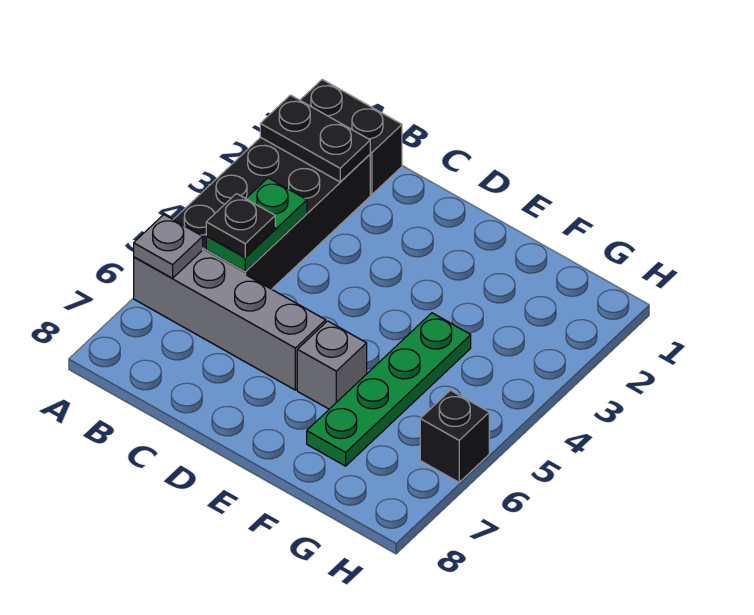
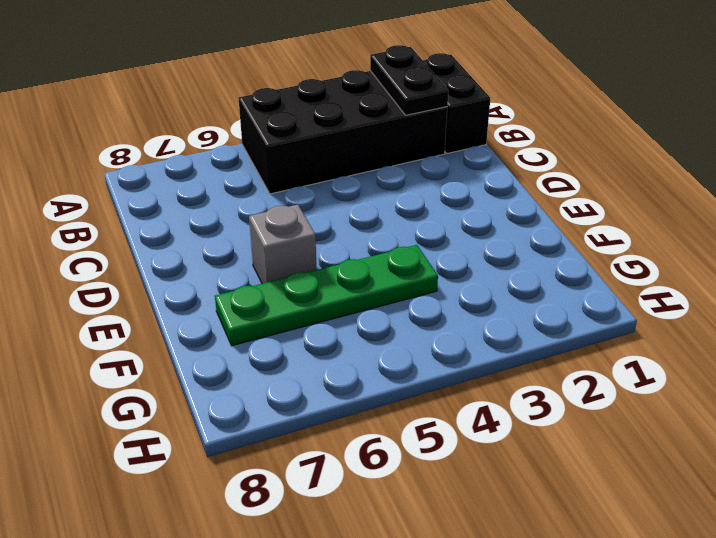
none -> grey 1x4 brick [134,250,326,390]
none -> black 1x1 brick [420,390,489,482]

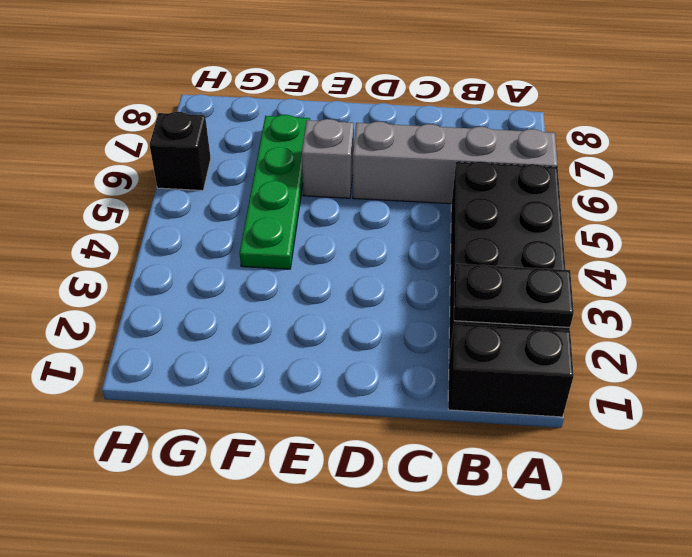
none -> grey 1x1 plate [134,215,203,278]
none -> green 1x2 plate [206,178,307,271]

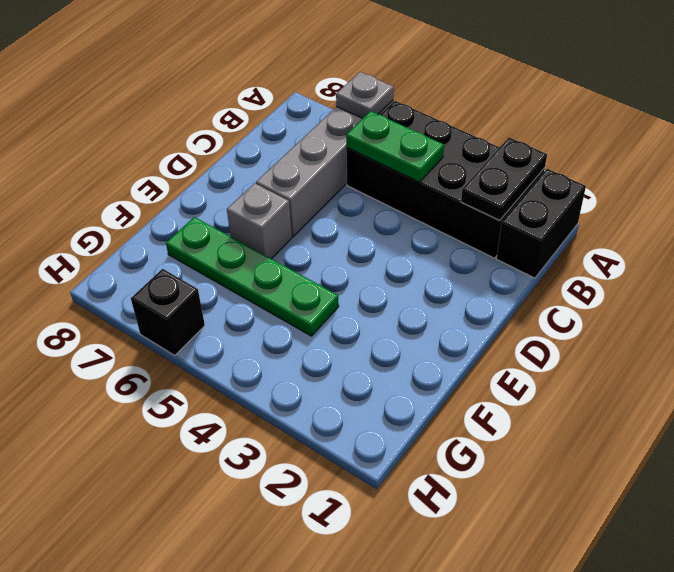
none -> black 1x1 plate [206,194,275,257]

